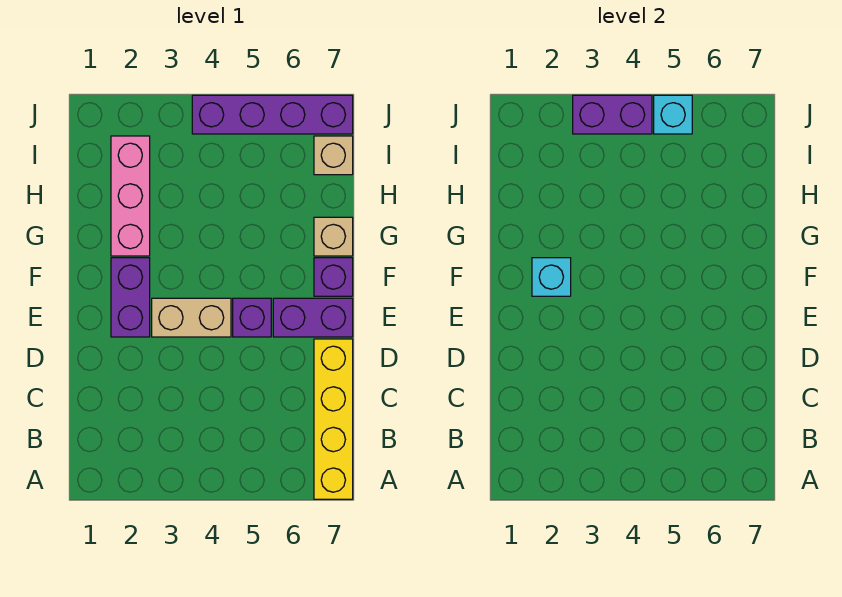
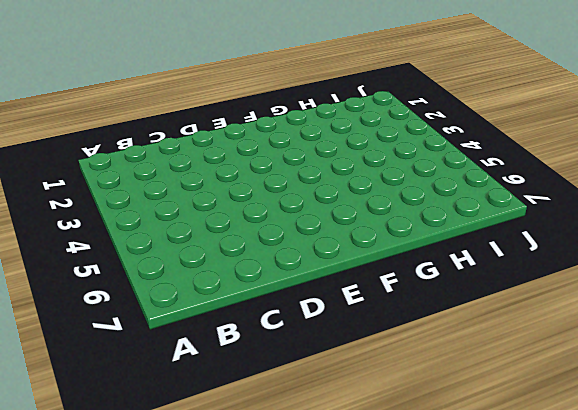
none -> yellow 1x4 brick [314,339,353,499]
none -> purple 1x2 brick [111,258,150,337]
none -> tan 1x2 brick [152,298,231,337]

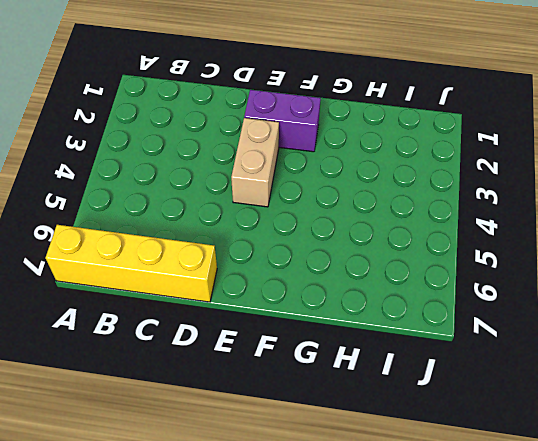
none -> purple 1x1 brick [233,298,271,337]
none -> purple 1x2 brick [273,298,353,337]
none -> purple 1x1 brick [314,258,353,296]

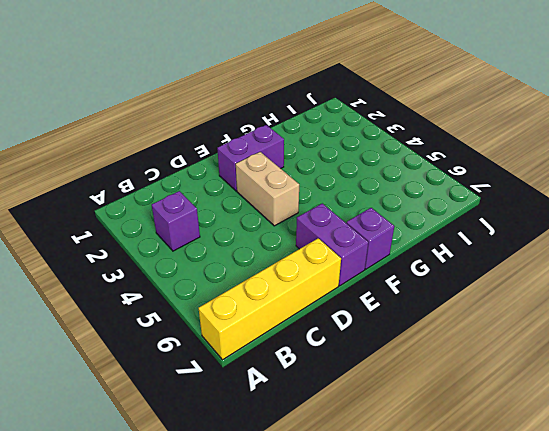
purple 1x1 brick [152,191,200,251] -> purple 1x1 brick moved to [233,298,271,337]
none -> pink 1x3 brick [111,136,150,256]
none -> tan 1x1 brick [314,217,353,256]
none -> tan 1x1 brick [314,136,353,175]

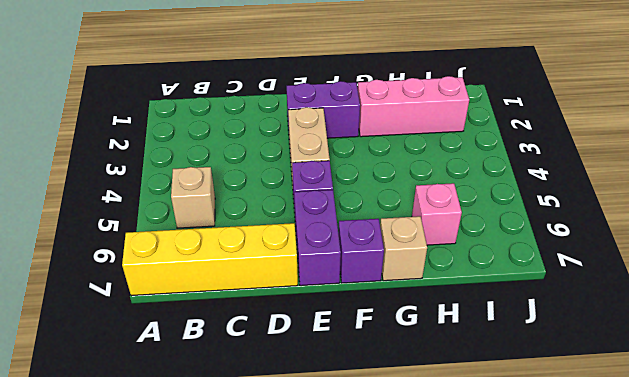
tan 1x1 brick [171,167,215,228] -> tan 1x1 brick moved to [314,136,353,175]
pink 1x1 brick [412,183,462,245] -> none
none -> purple 1x4 brick [192,95,353,134]
none -> cyan 1x1 brick [532,258,571,296]
none -> purple 1x2 brick [573,95,652,134]

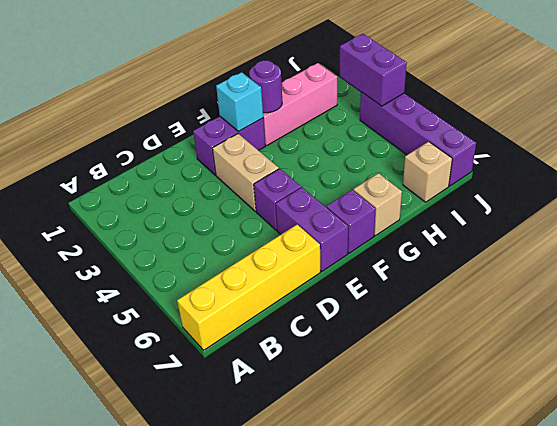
purple 1x1 round brick [249,60,282,113] -> none
none -> cyan 1x1 brick [654,95,692,134]

